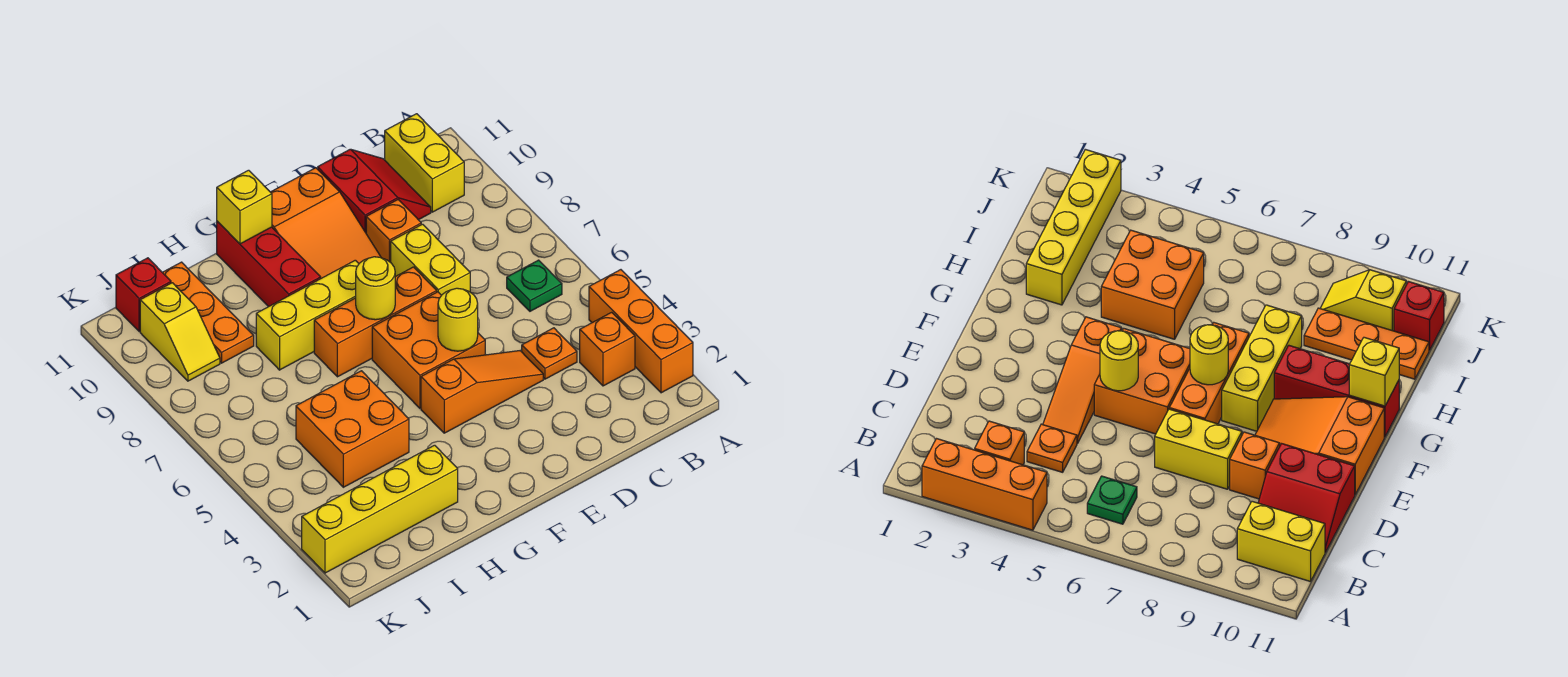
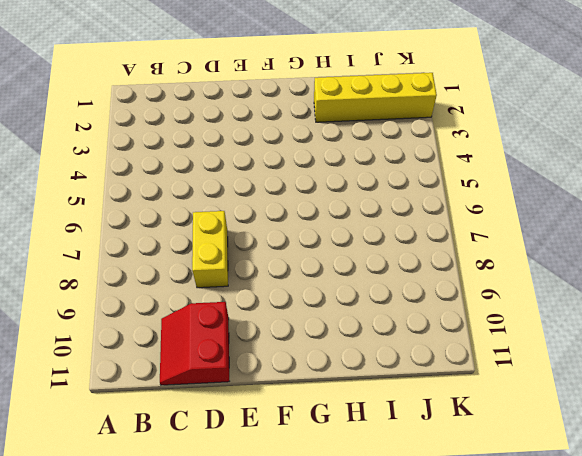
none -> orange 1x3 brick [589,270,693,393]
none -> orange 1x1 brick [580,312,635,386]
none -> green 1x1 plate [507,260,562,311]

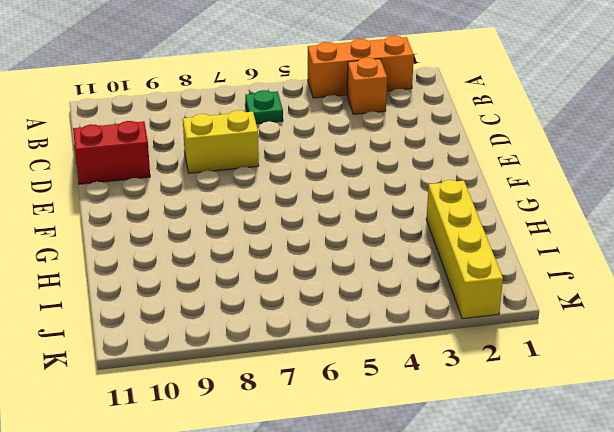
none -> yellow 1x2 brick [385,114,464,212]
none -> orange 1x1 plate [522,328,577,379]
none -> orange 1x3 slope [421,351,543,433]

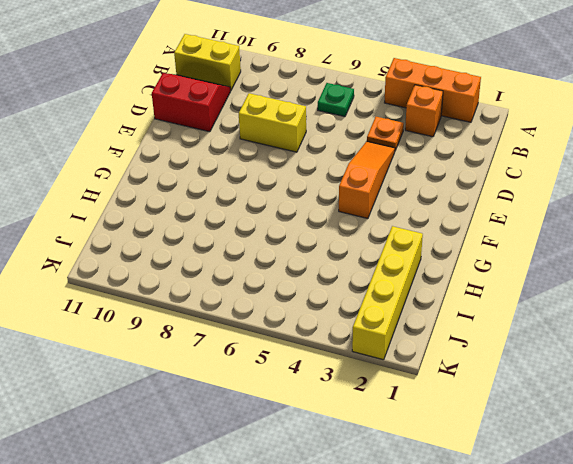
none -> orange 1x1 brick [366,200,421,262]
none -> orange 2x2 brick [372,292,485,408]
none -> orange 1x3 brick [314,267,437,377]

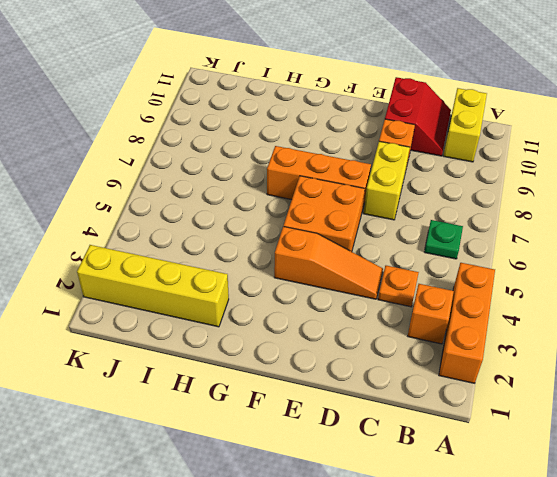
none -> orange 2x3 slope [271,168,381,278]
none -> yellow 1x3 brick [256,260,359,370]
none -> red 1x3 brick [217,221,321,307]

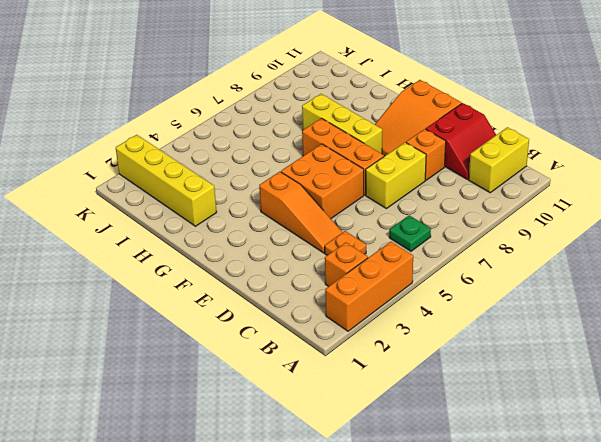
none -> red 1x3 brick [217,221,321,307]
none -> orange 2x2 brick [296,371,409,487]
none -> orange 1x3 plate [162,262,254,363]

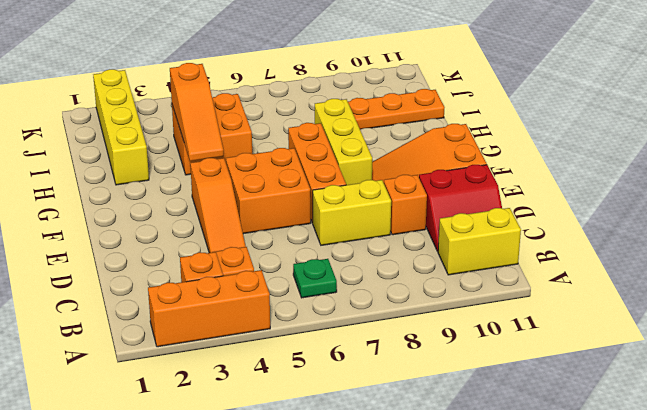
orange 1x3 slope [170,63,224,161] -> none
none -> red 1x3 brick [217,221,321,307]
none -> yellow 1x2 slope [140,283,220,381]
none -> red 1x1 brick [116,258,171,332]

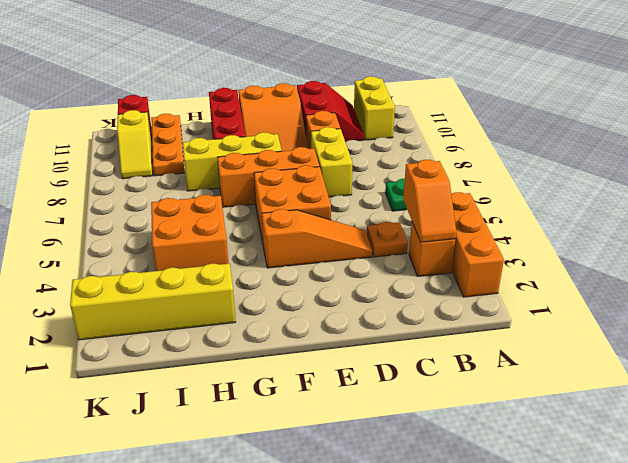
orange 1x2 slope [403,160,456,242] -> none
none -> yellow 1x1 round brick [438,288,478,351]
none -> yellow 1x1 round brick [356,257,395,320]
none -> yellow 1x1 brick [217,170,272,244]

